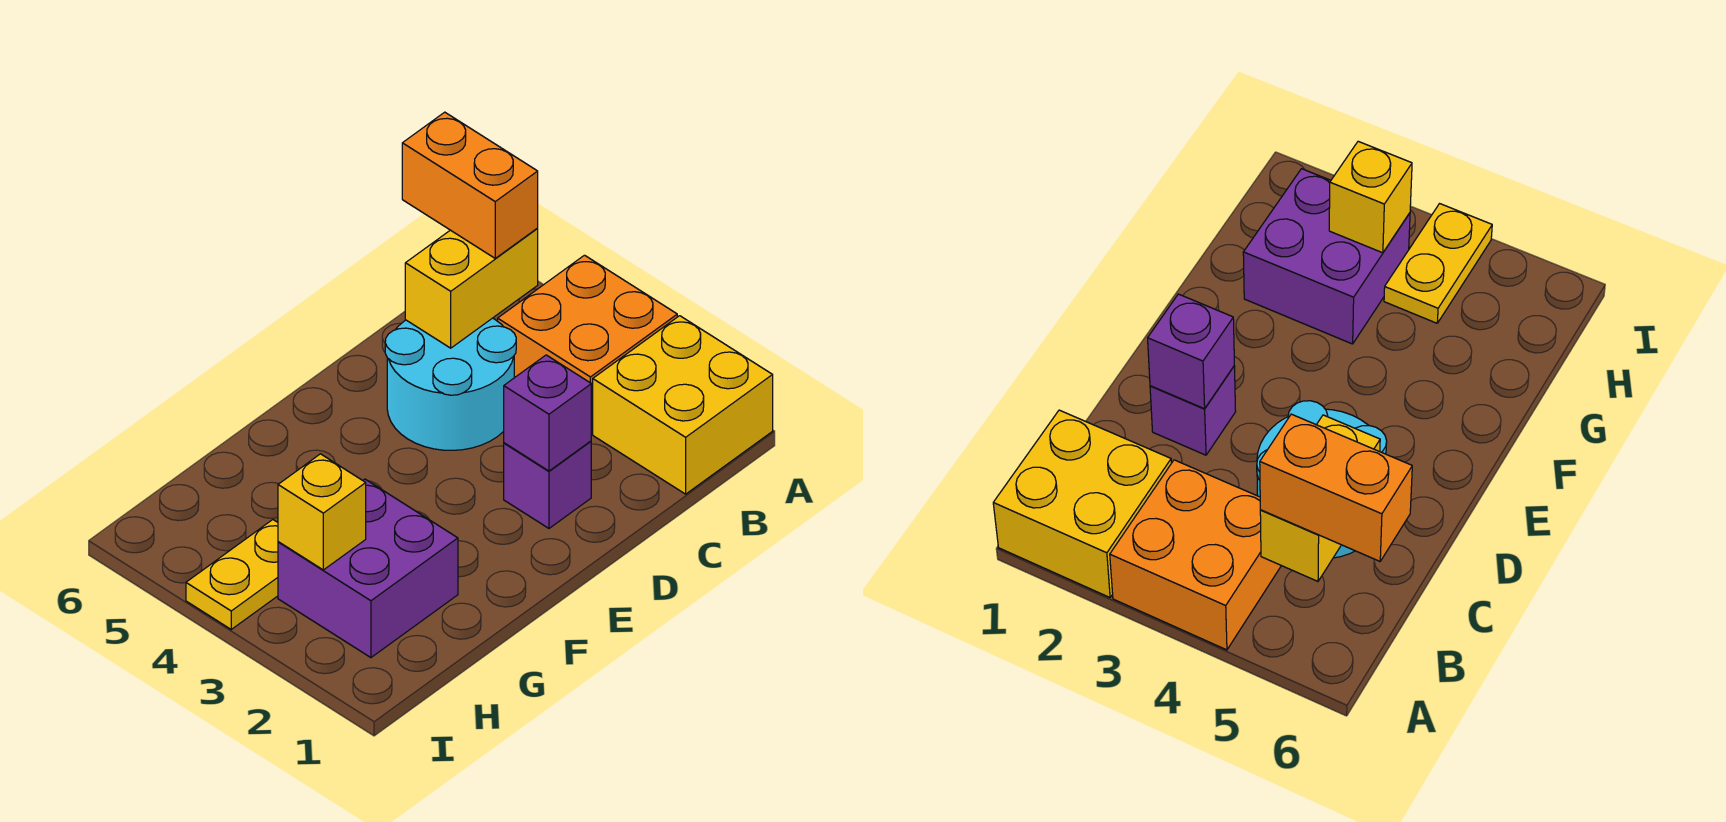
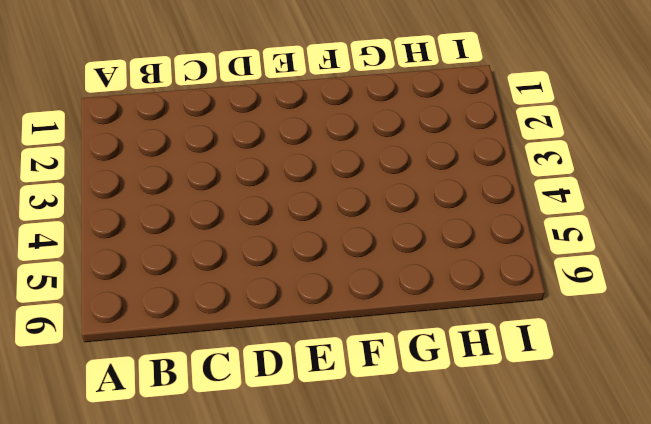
none -> yellow 2x2 brick [593,316,773,494]
none -> orange 2x2 brick [498,255,677,433]

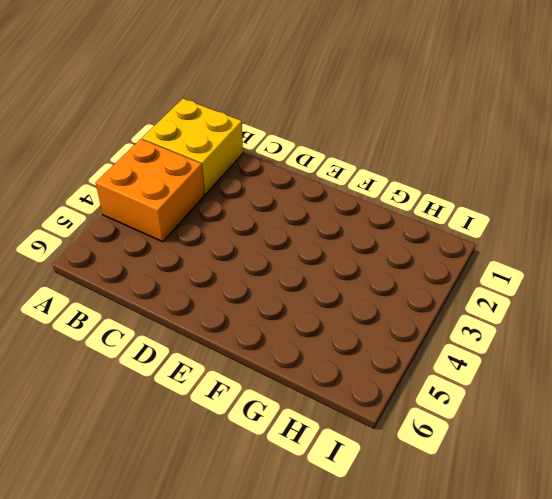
none -> cyan 2x2 round brick [385,318,516,450]
none -> purple 1x1 brick [504,441,591,528]

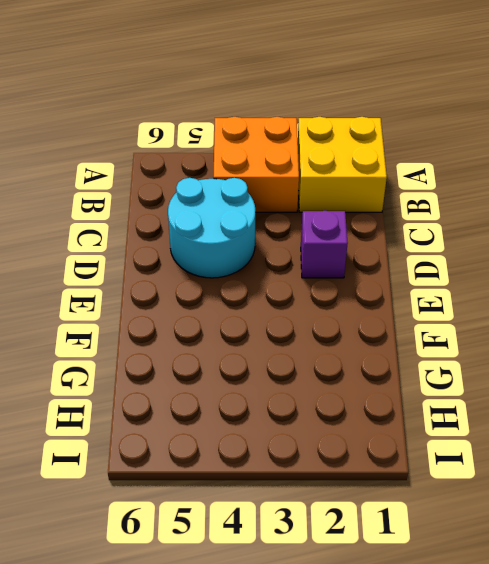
none -> purple 2x2 brick [278,479,458,658]
none -> yellow 1x2 plate [186,520,278,629]

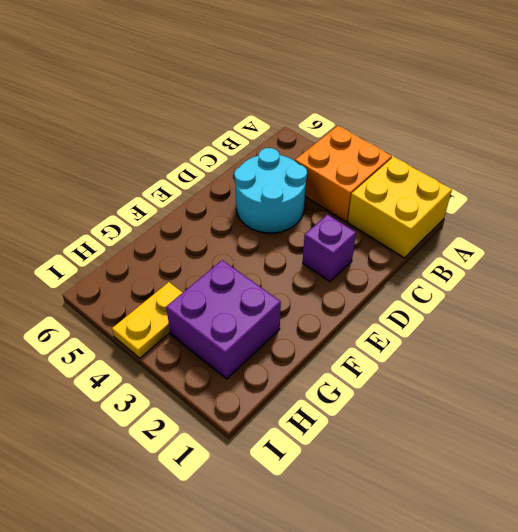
none -> yellow 1x2 brick [405,229,538,348]
none -> purple 1x1 brick [504,355,591,471]

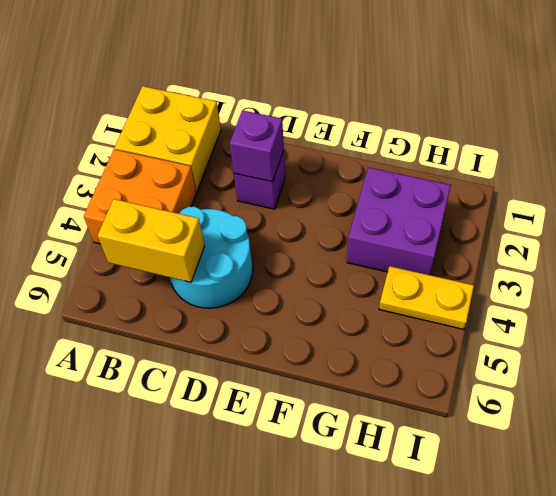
none -> yellow 1x1 brick [278,454,366,570]
none -> orange 1x2 brick [402,112,538,258]

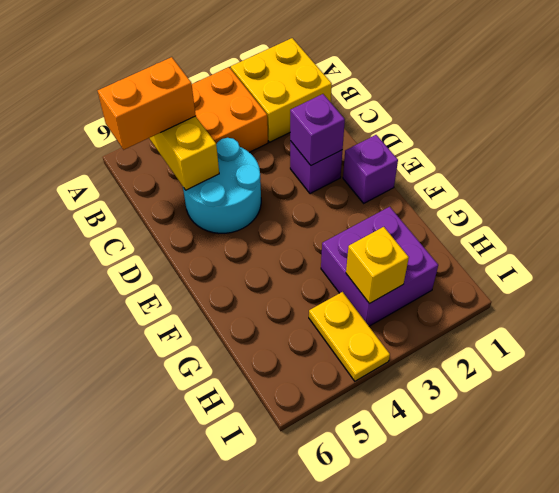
purple 1x1 brick [343,135,398,203] -> none

